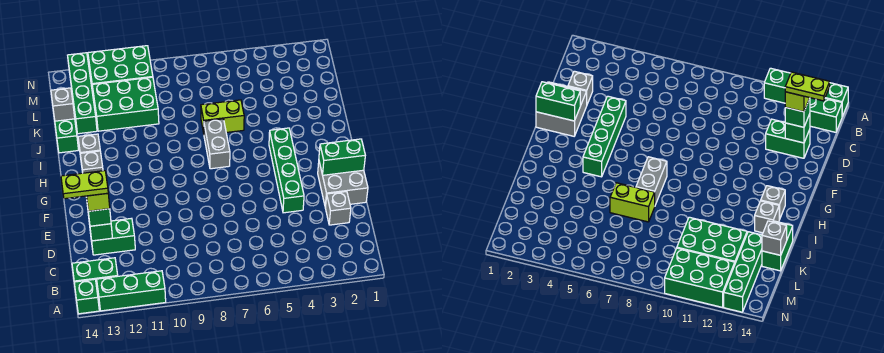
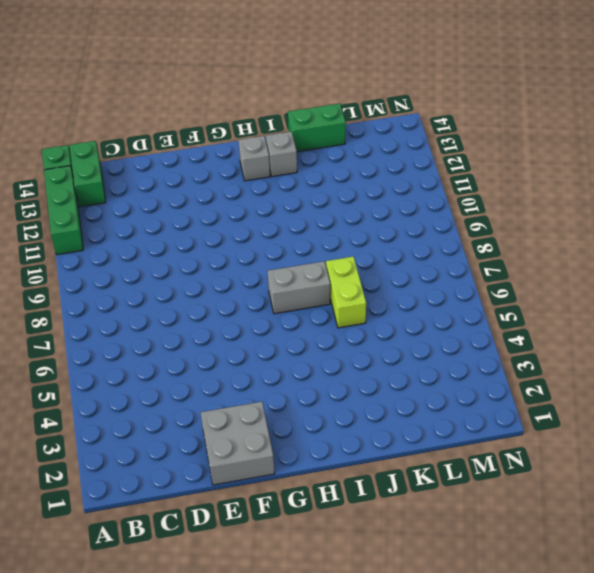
none -> grey 1x1 brick [325,191,351,225]
none -> green 1x2 brick [91,218,135,255]
none -> green 1x4 brick [269,128,304,213]

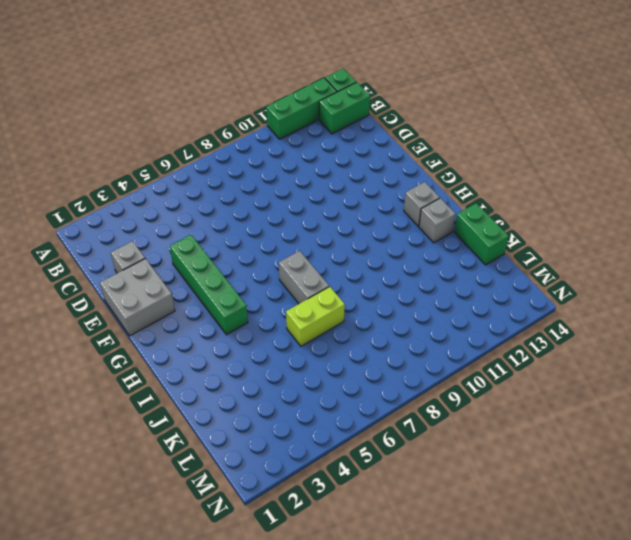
none -> green 1x2 brick [91,218,135,255]
none -> green 2x3 brick [92,77,159,131]
none -> green 1x4 brick [68,53,97,134]

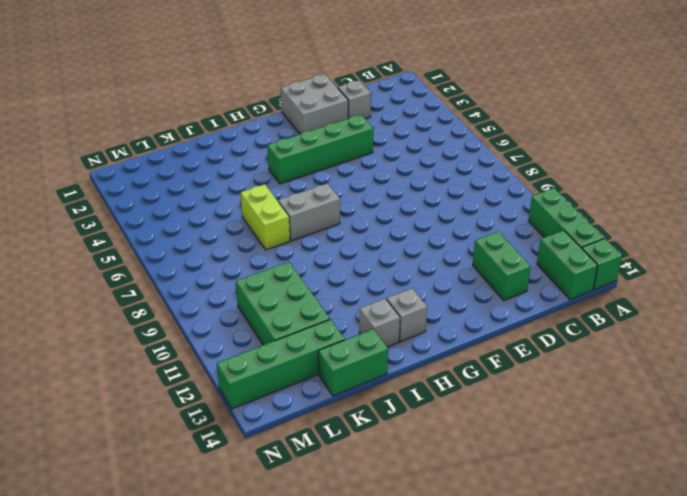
none -> green 2x3 brick [88,46,153,90]
none -> green 1x1 brick [89,223,112,241]
none -> green 1x2 brick [319,139,365,175]

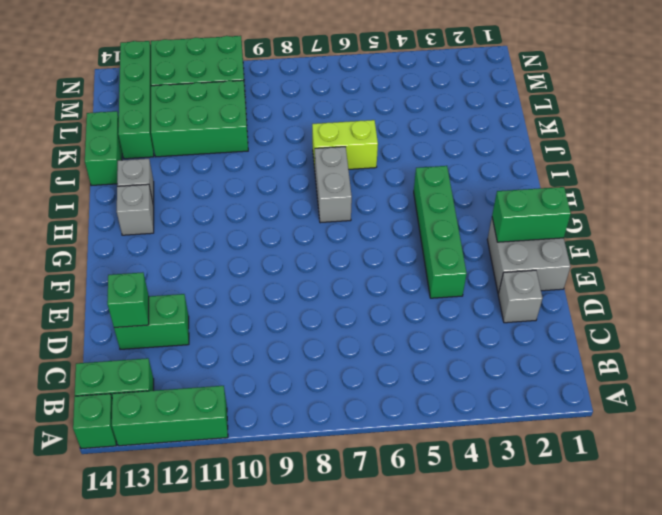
none -> grey 1x1 brick [51,88,75,121]
none -> green 1x1 brick [87,205,111,226]
none -> lime 1x1 brick [86,193,110,211]

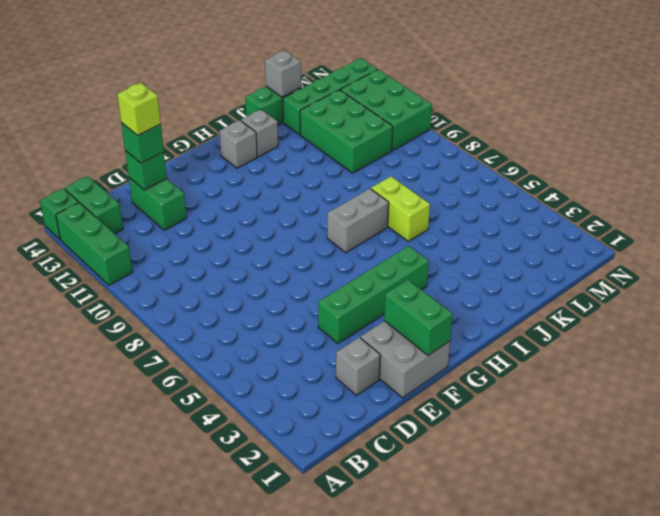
none -> lime 1x2 plate [61,171,108,199]

